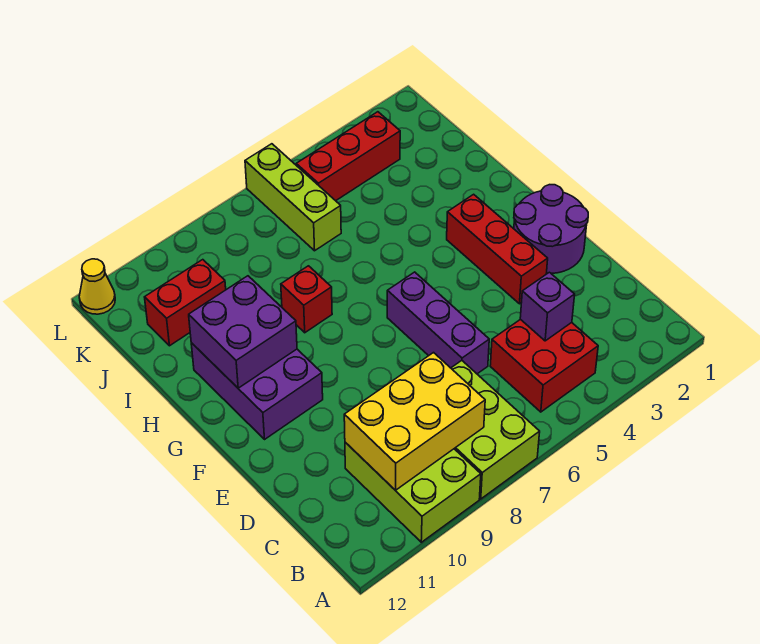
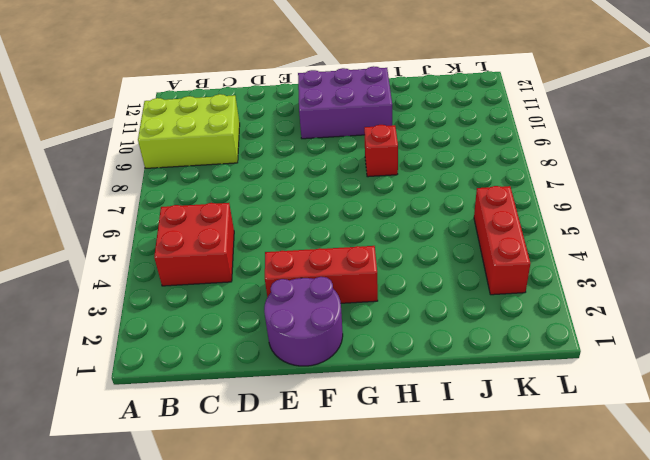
none -> lime 2x3 brick [451,361,540,499]
none -> purple 1x3 brick [387,272,489,374]
none -> lime 1x3 brick [245,144,341,251]

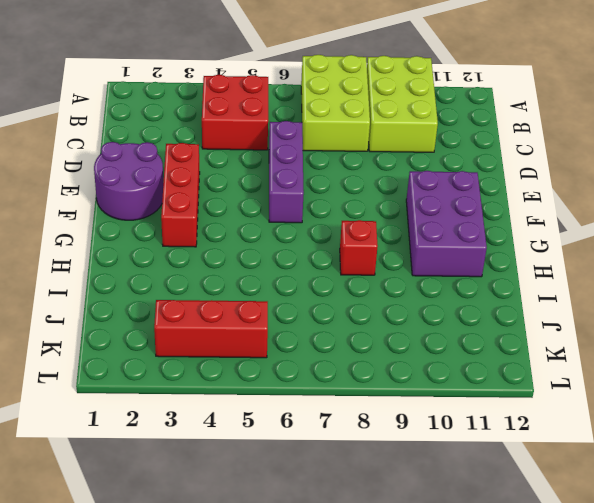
none -> lime 1x3 brick [245,144,341,251]
none -> red 1x2 brick [145,260,226,346]
none -> yellow 1x1 cone [79,259,115,314]

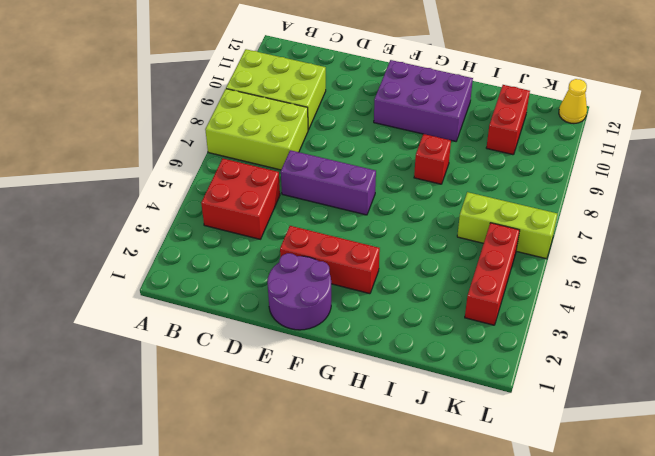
none -> yellow 2x3 brick [344,353,485,490]
none -> purple 1x1 brick [520,272,575,341]
none -> purple 2x2 brick [189,276,297,388]

